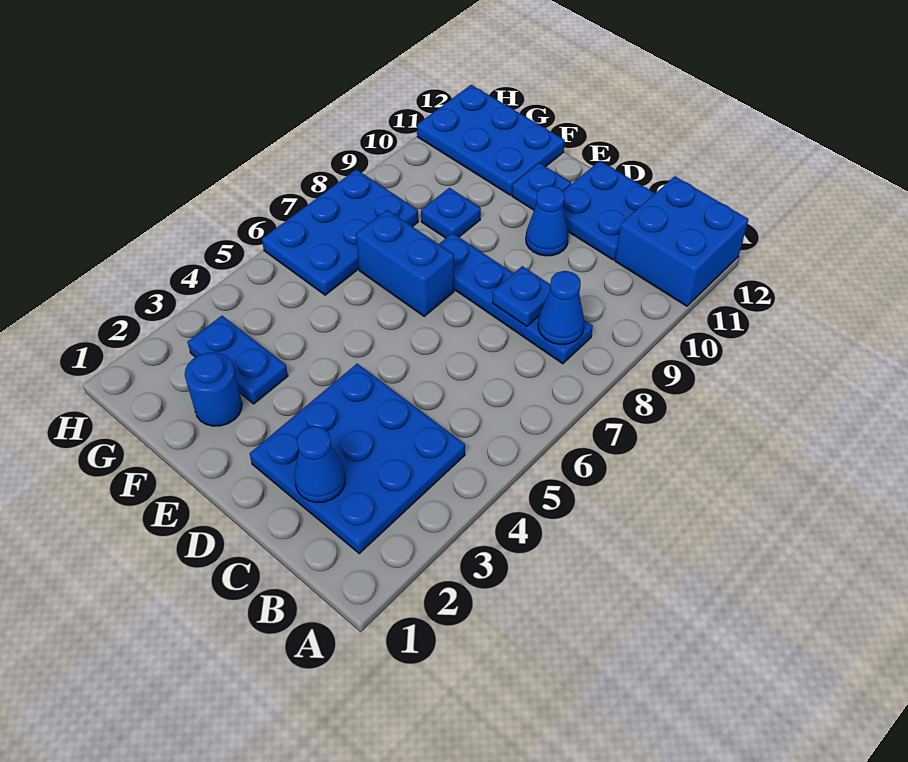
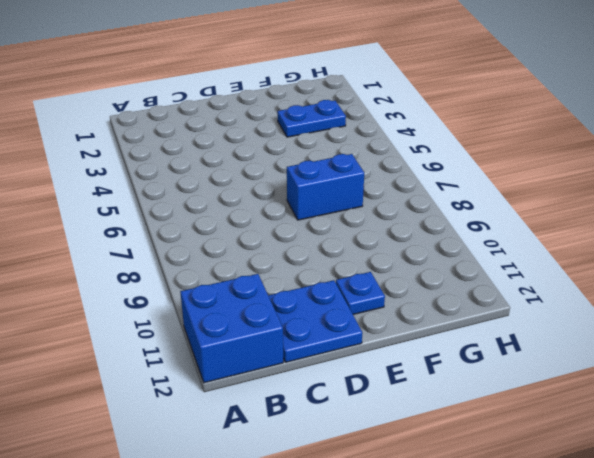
none -> blue 3x3 plate [250,364,465,553]
none -> blue 1x4 plate [439,233,593,364]
none -> blue 1x1 cone [526,186,569,256]

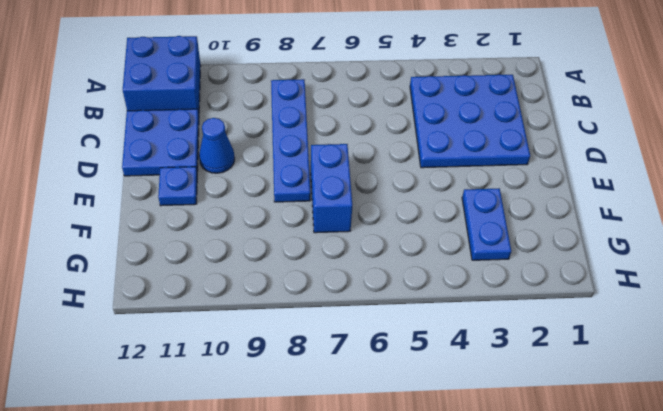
none -> blue 1x1 round brick [185,352,242,426]
none -> blue 1x1 plate [421,188,481,238]
none -> blue 2x3 plate [417,85,565,195]

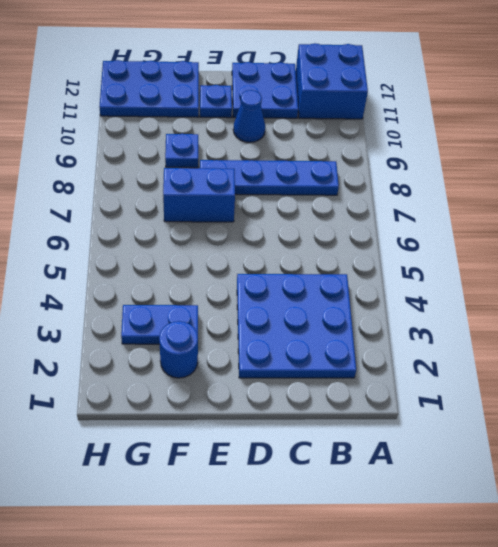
none -> blue 2x3 plate [262,169,418,295]
none -> blue 1x1 cone [538,271,584,344]
none -> blue 1x1 cone [294,426,345,502]

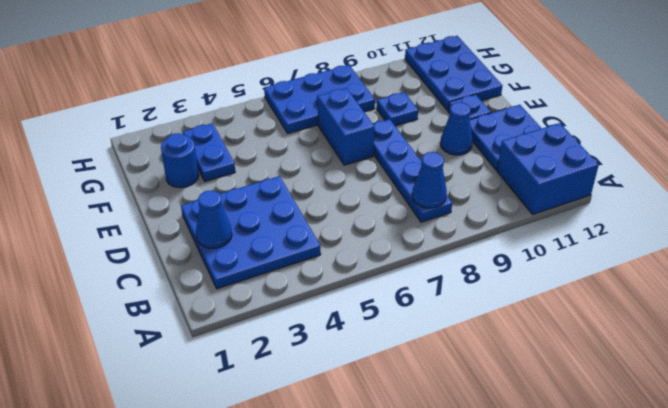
none -> blue 1x1 plate [492,266,550,327]

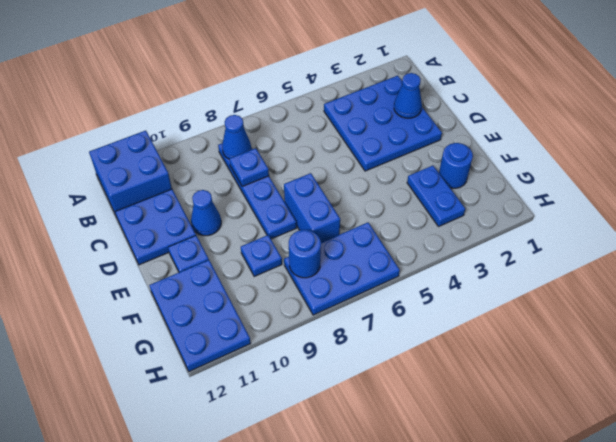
blue 1x1 round brick [289,230,321,278] -> none

